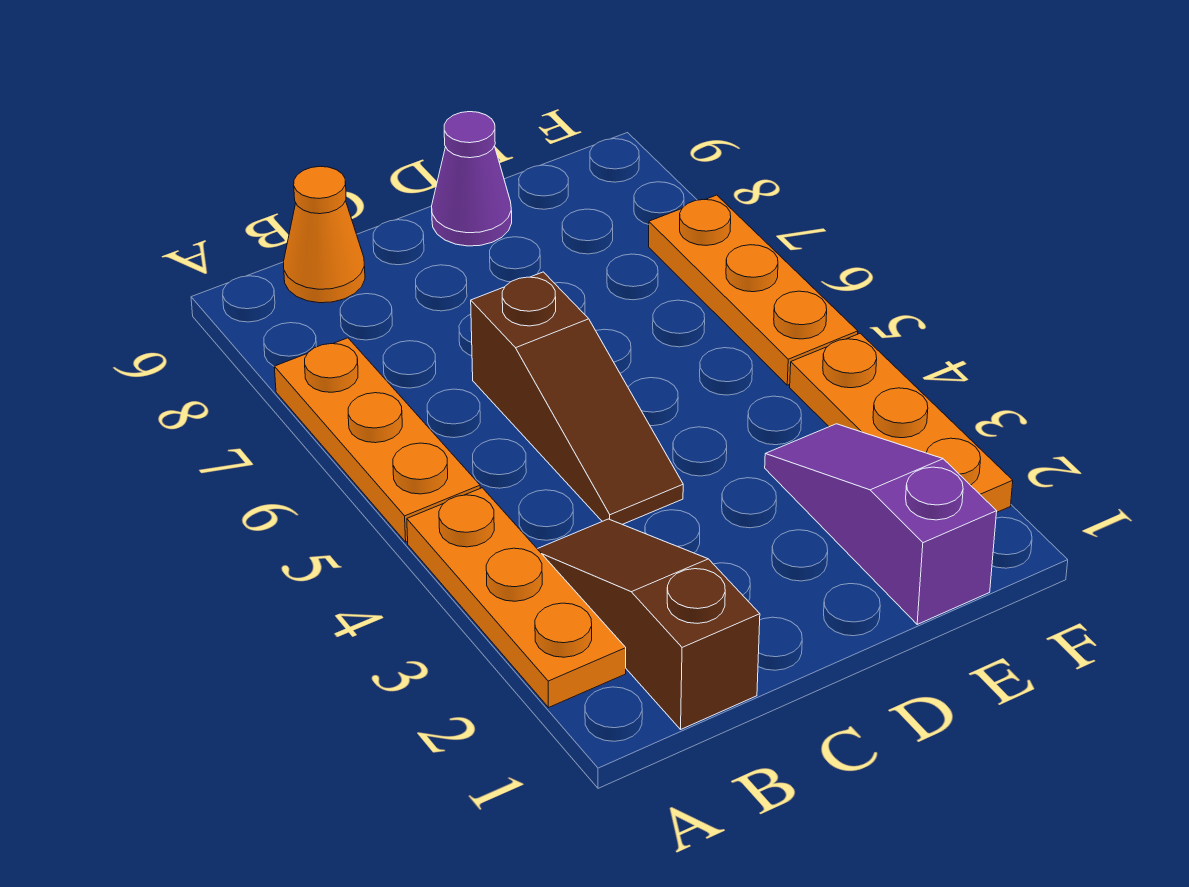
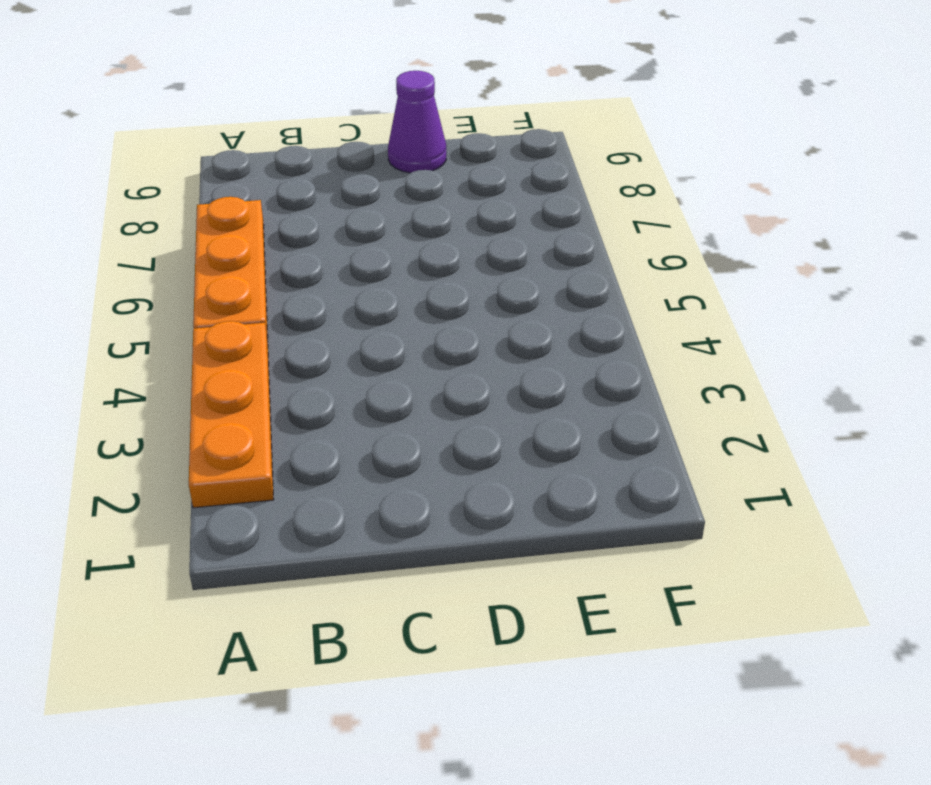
none -> brown 1x3 slope [538,519,760,729]
none -> orange 1x1 cone [284,166,365,303]

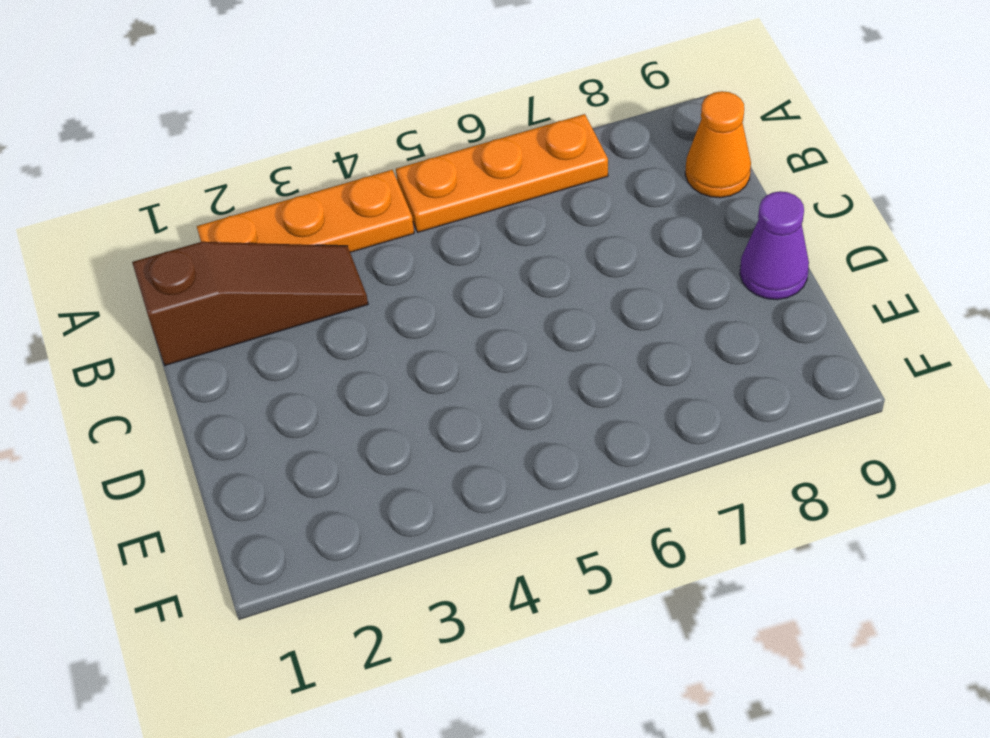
none -> brown 1x3 slope [471,272,683,524]
none -> purple 1x3 slope [765,424,997,624]

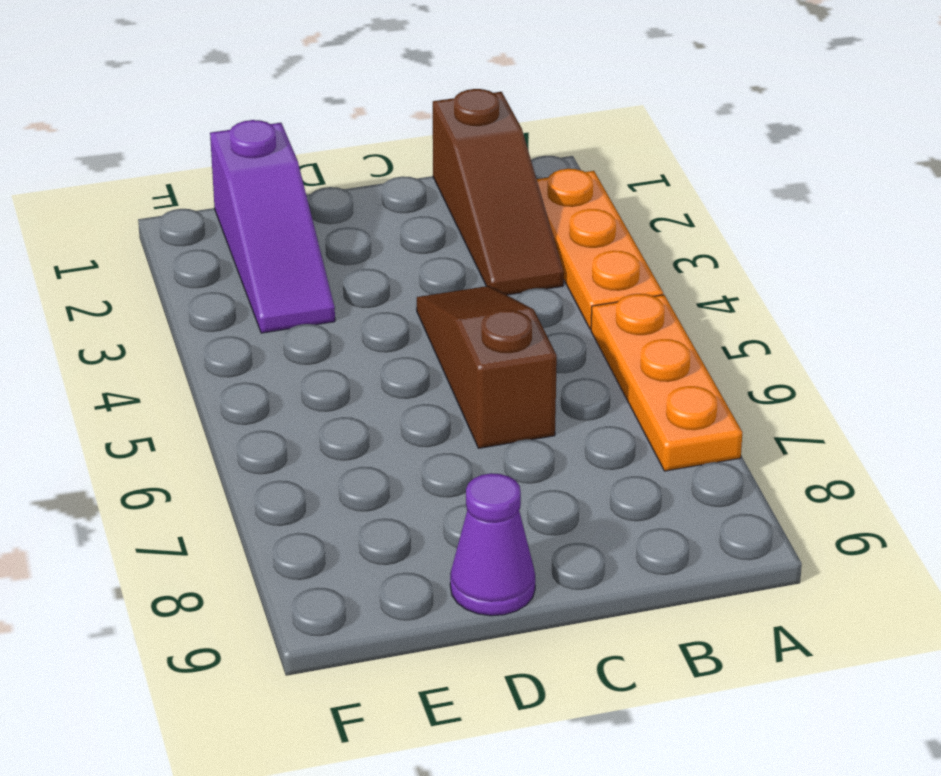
none -> orange 1x1 cone [284,166,365,303]
none -> orange 1x3 plate [790,333,1013,512]

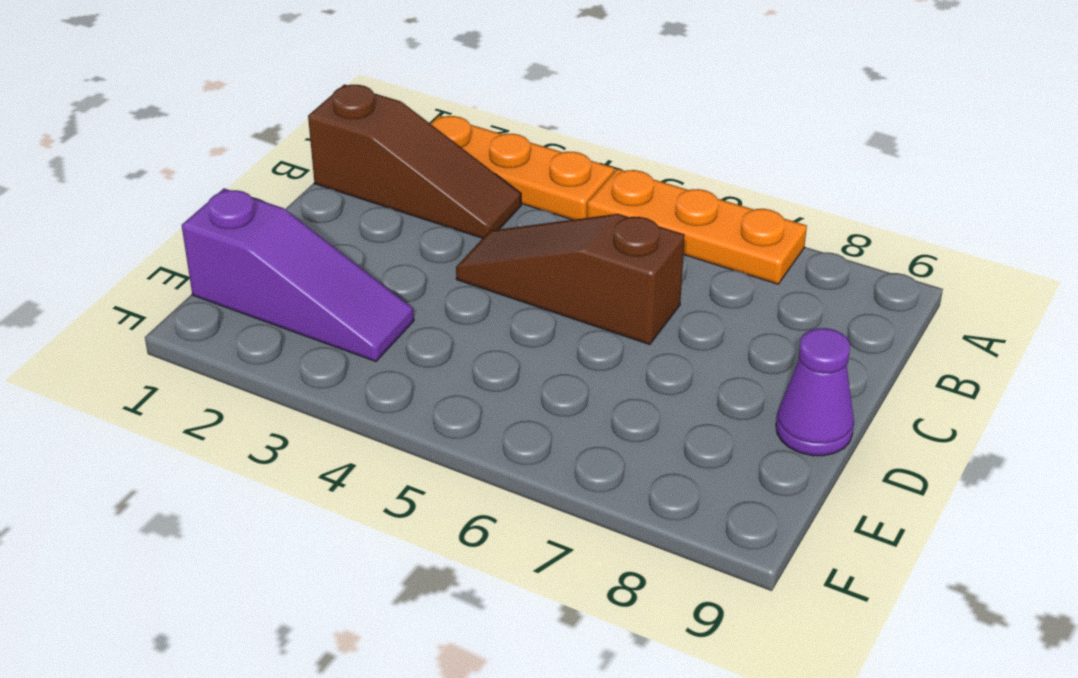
none -> orange 1x1 cone [284,166,365,303]
none -> orange 1x3 plate [790,333,1013,512]

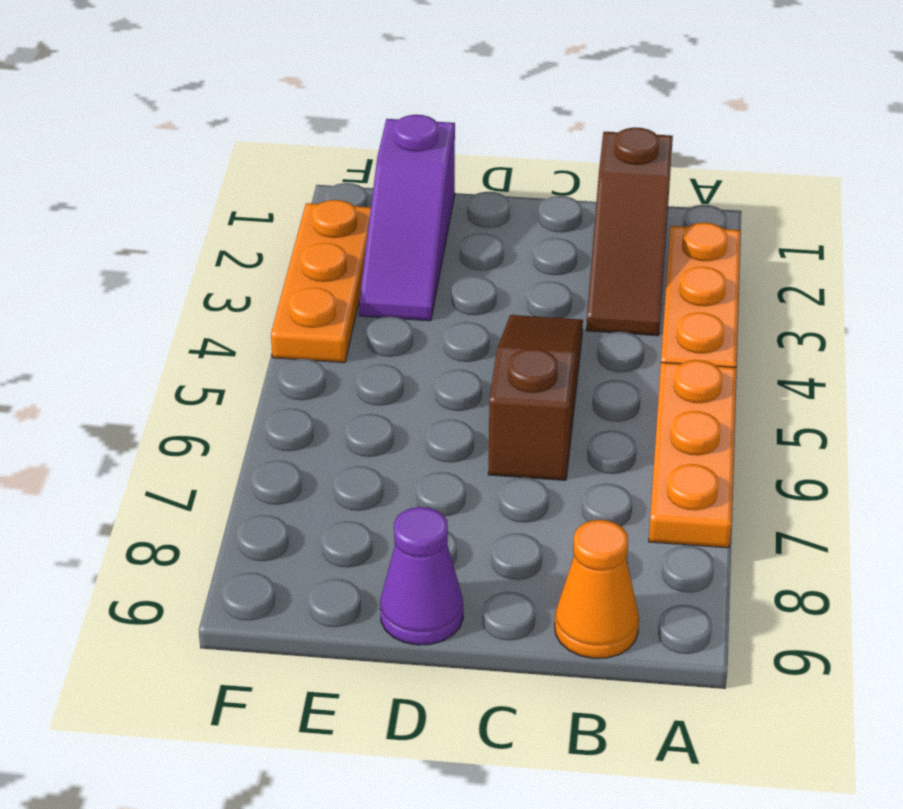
none -> orange 1x3 plate [649,195,858,385]

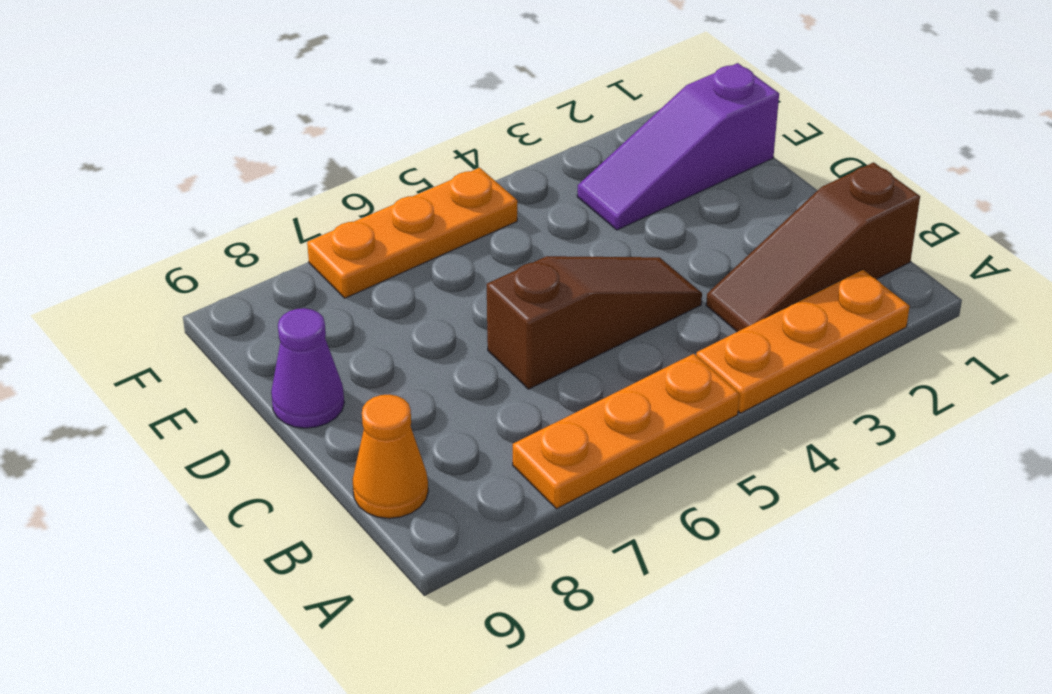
none -> orange 1x3 plate [790,333,1013,512]

